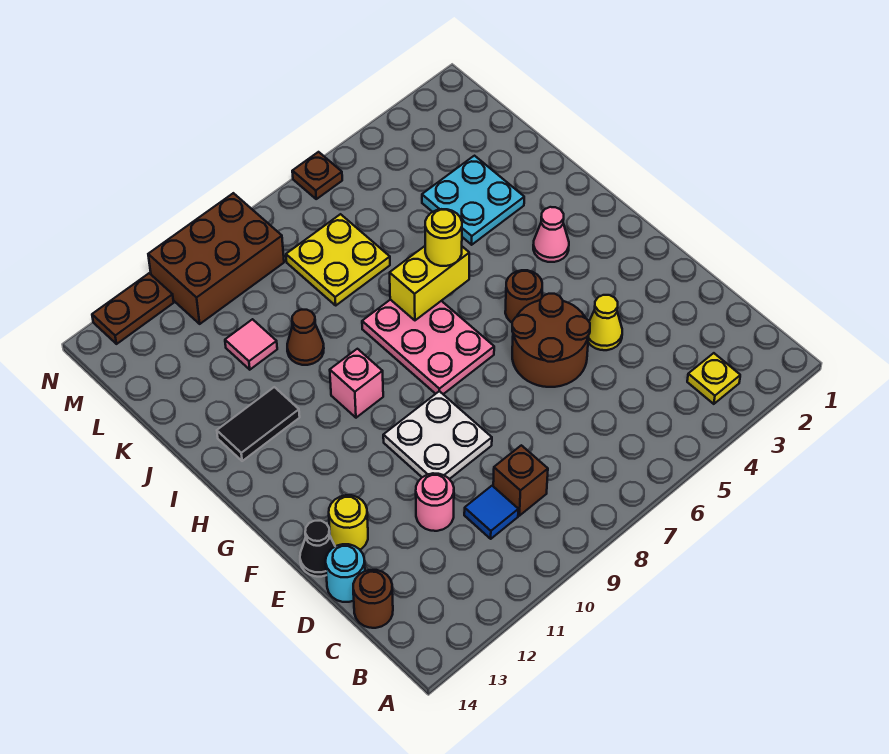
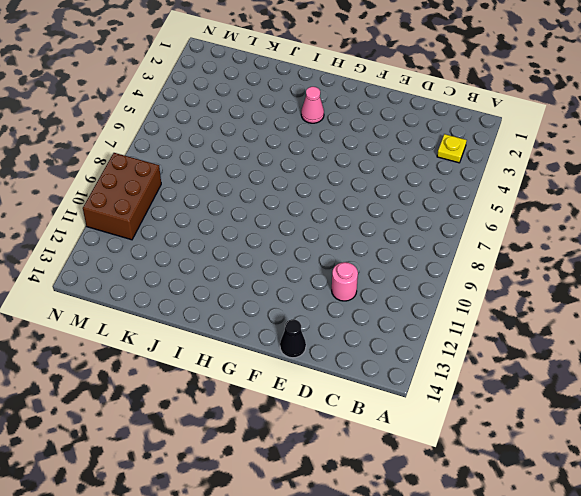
none -> brown 1x1 brick [493,445,548,516]
none -> blue 1x1 tile [464,486,518,539]
none -> brown 1x1 round brick [353,570,393,628]

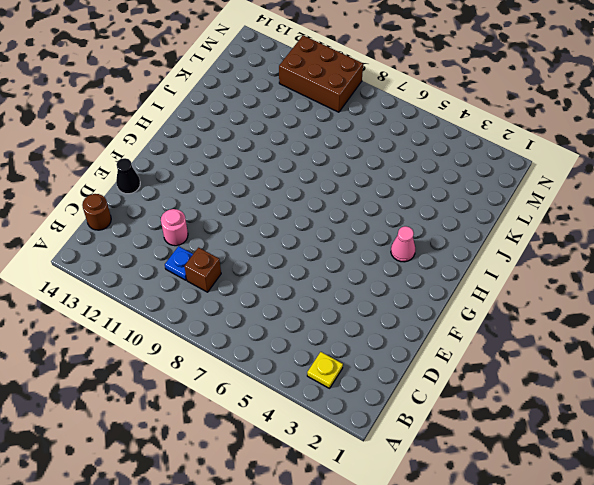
blue 1x1 plate [165,246,193,280] -> blue 1x1 tile [464,486,518,539]
none -> cyan 1x1 round brick [326,544,365,602]
none -> yellow 1x1 cone [588,295,622,350]
none -> brown 2x2 round brick [512,294,590,387]

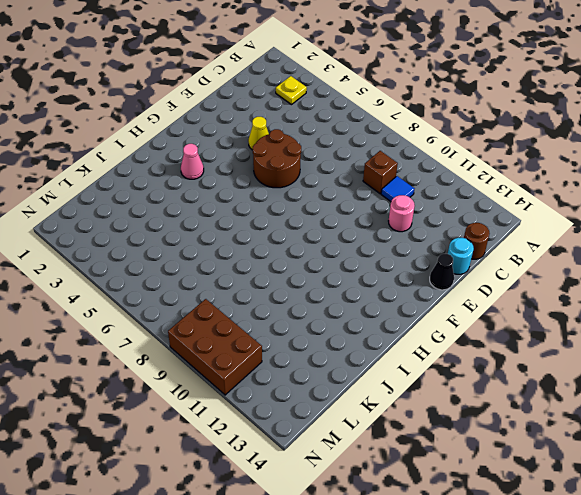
none -> white 2x2 plate [383,391,492,479]
none -> yellow 1x1 round brick [329,495,368,549]
none -> brown 1x1 round brick [505,270,542,322]

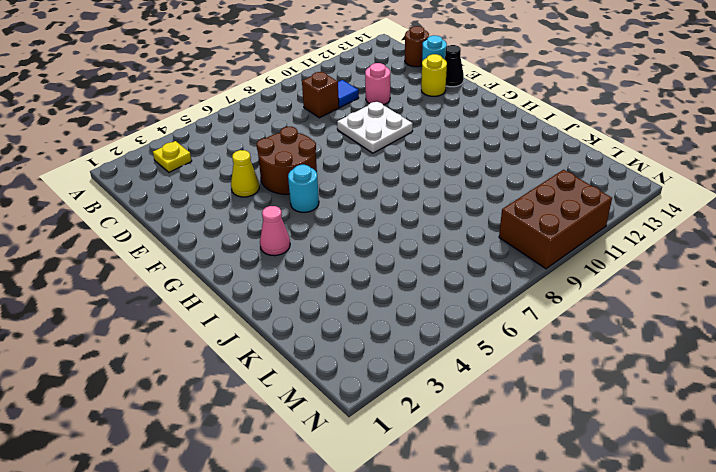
cyan 1x1 round brick [288,165,319,212] -> brown 1x1 round brick [505,270,542,322]
none -> pink 2x3 plate [362,300,494,394]
none -> pink 1x1 brick [330,349,383,418]
none -> black 1x2 tile [217,387,300,461]

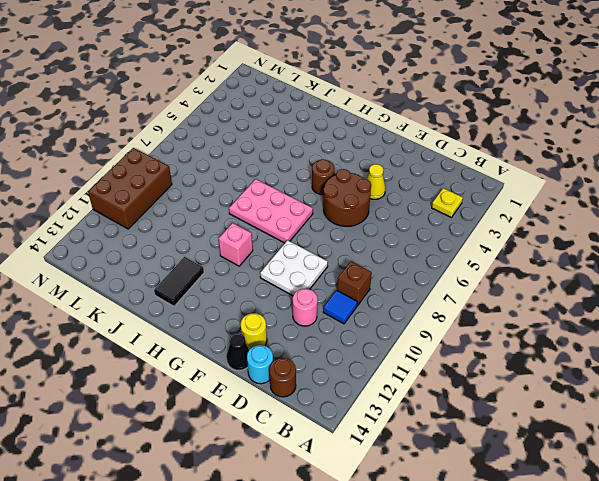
none -> pink 1x1 cone [533,207,569,262]
none -> cyan 2x2 plate [422,156,524,245]
none -> brown 1x1 cone [287,310,324,365]

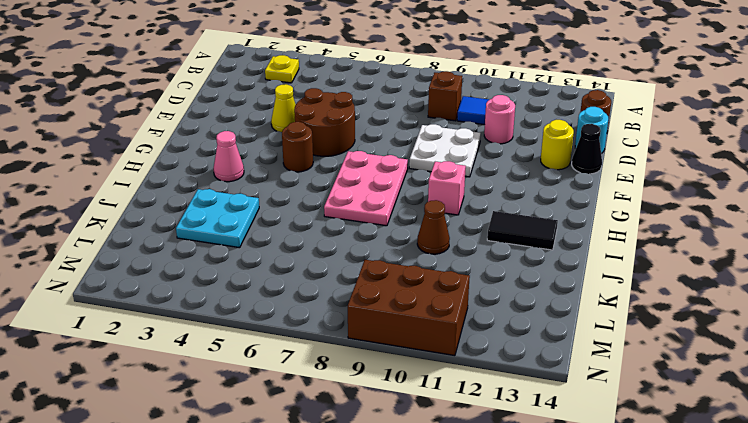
none -> yellow 2x2 plate [286,214,390,305]
none -> pink 1x1 tile [225,319,277,370]
none -> brown 1x1 plate [292,152,342,199]

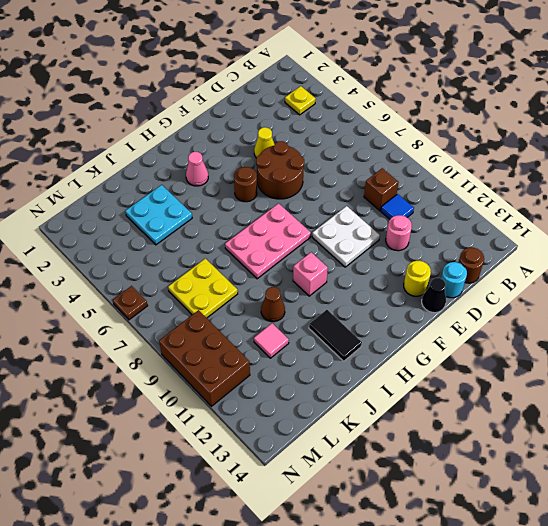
none -> brown 1x2 plate [92,273,174,344]
none -> yellow 1x2 brick [390,246,469,320]
none -> yellow 1x1 round brick [425,209,462,266]

